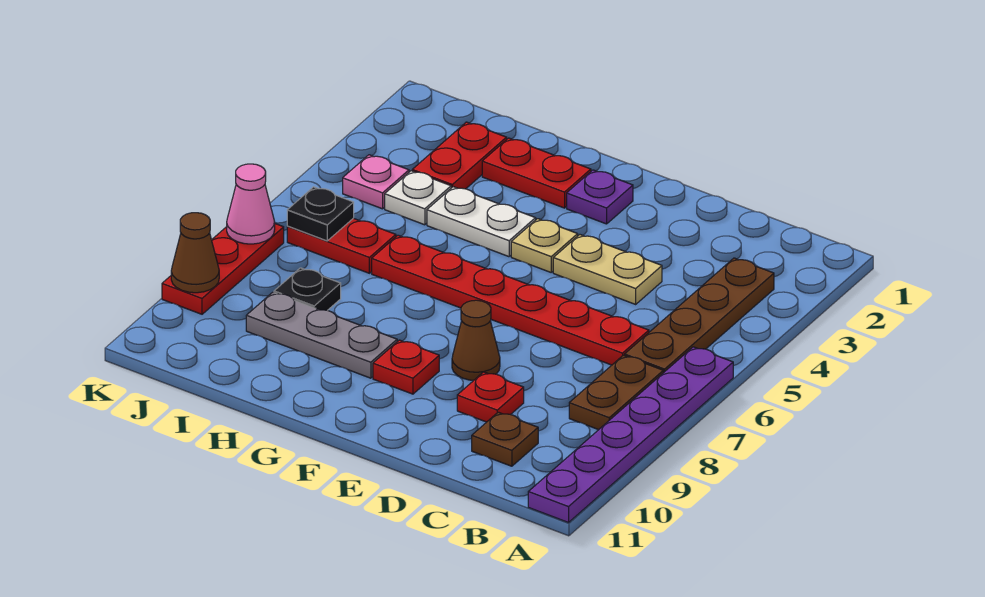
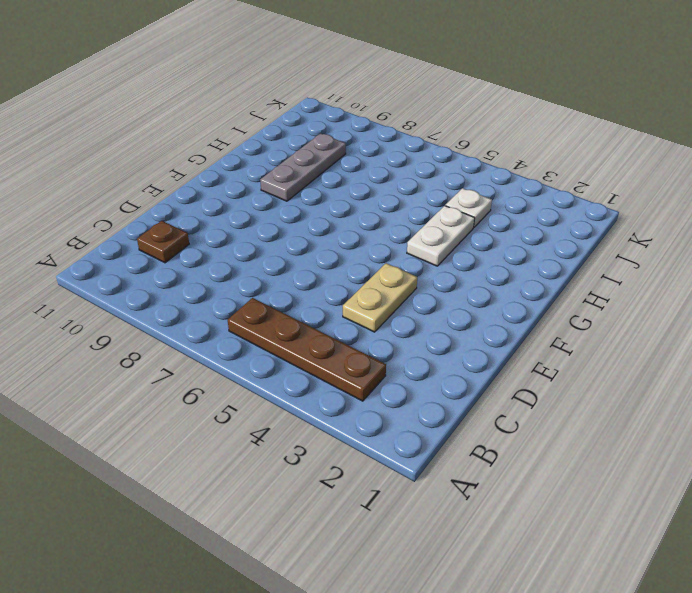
none -> purple 1x6 plate [528,347,733,523]
none -> brown 1x2 plate [569,355,663,430]
none -> red 1x6 plate [372,235,649,365]

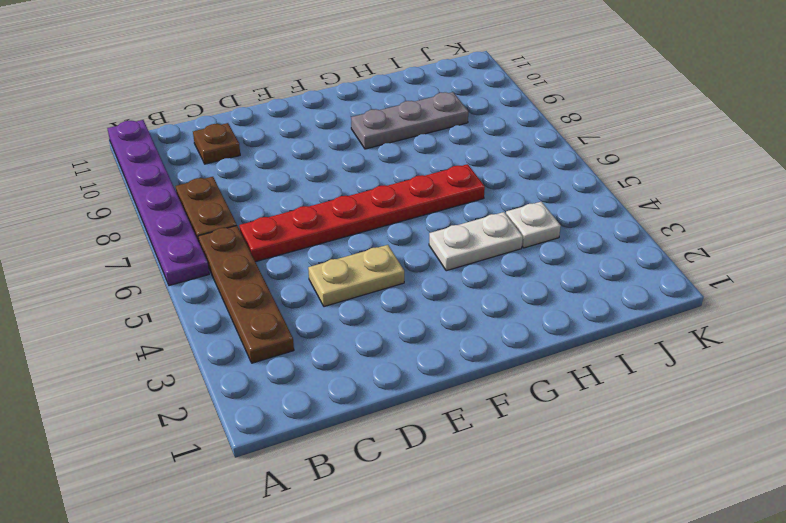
none -> red 1x1 plate [457,372,524,422]
none -> brown 1x1 cone [452,300,500,380]
none -> purple 1x1 plate [567,170,633,224]

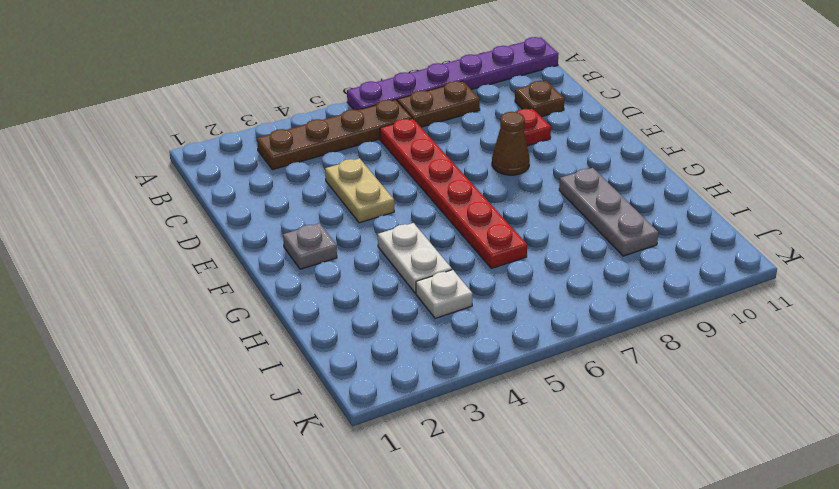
grey 1x1 plate [283,223,337,269] -> purple 1x1 plate [567,170,633,224]
none -> tan 1x1 plate [511,219,578,272]
none -> red 1x1 plate [373,340,439,394]
none -> red 1x2 plate [482,138,591,208]

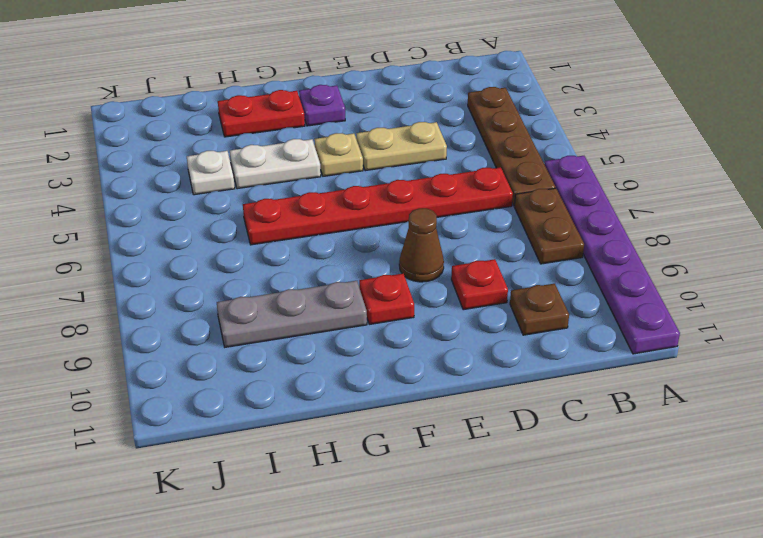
none -> red 1x2 plate [412,122,507,189]
none -> red 1x2 plate [287,218,396,273]
none -> black 1x1 plate [274,268,341,310]

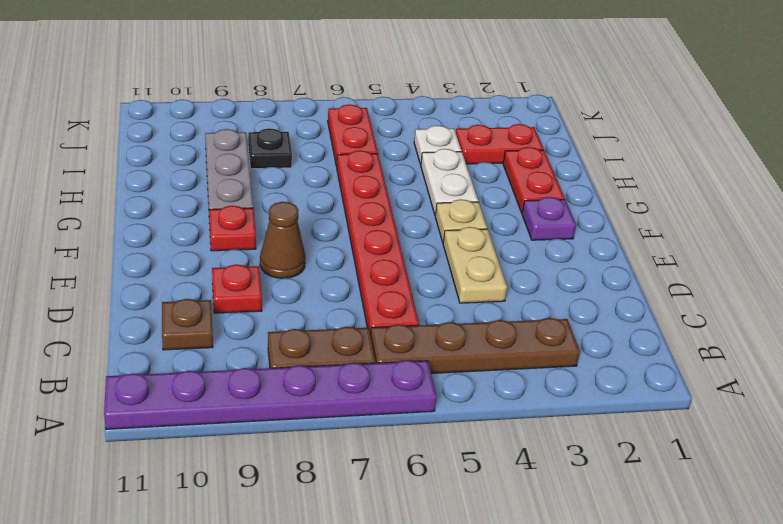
none -> pink 1x1 plate [343,155,409,209]
none -> red 1x3 plate [162,224,284,314]
none -> black 1x1 plate [287,187,354,241]

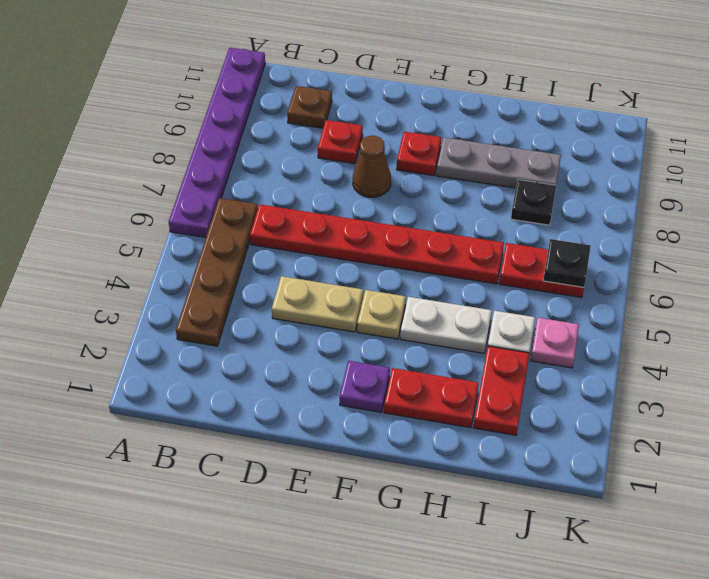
none -> brown 1x2 plate [569,355,663,430]
none -> red 1x3 plate [162,224,284,314]
none -> pink 1x1 cone [227,164,275,244]

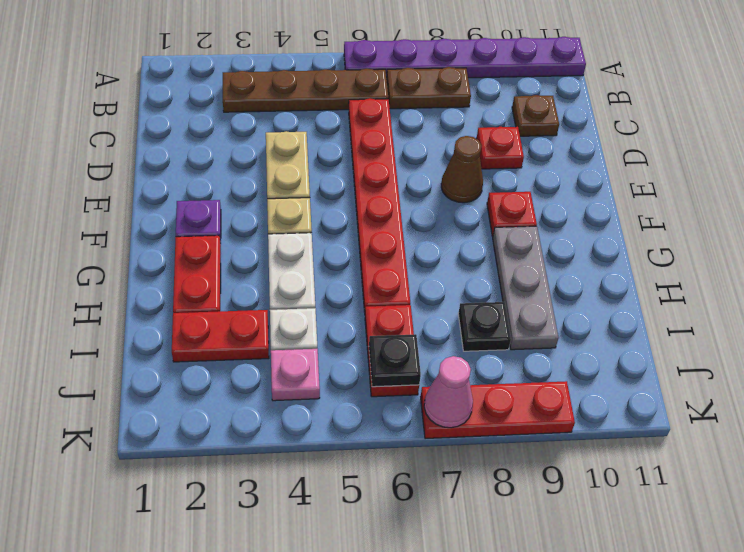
none -> brown 1x1 cone [171,213,219,293]

